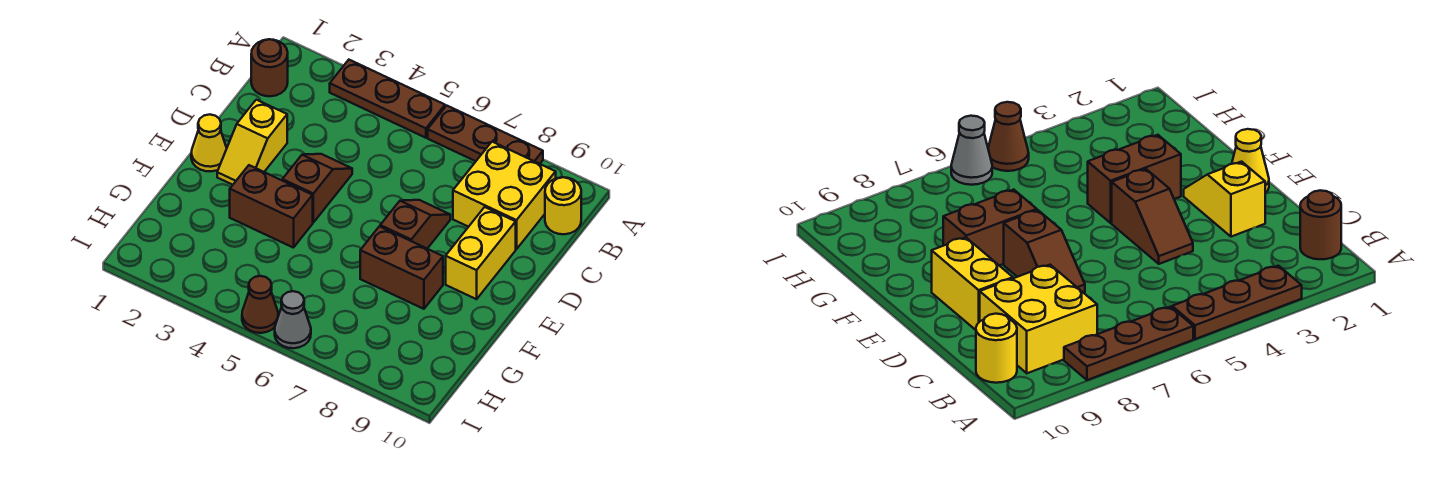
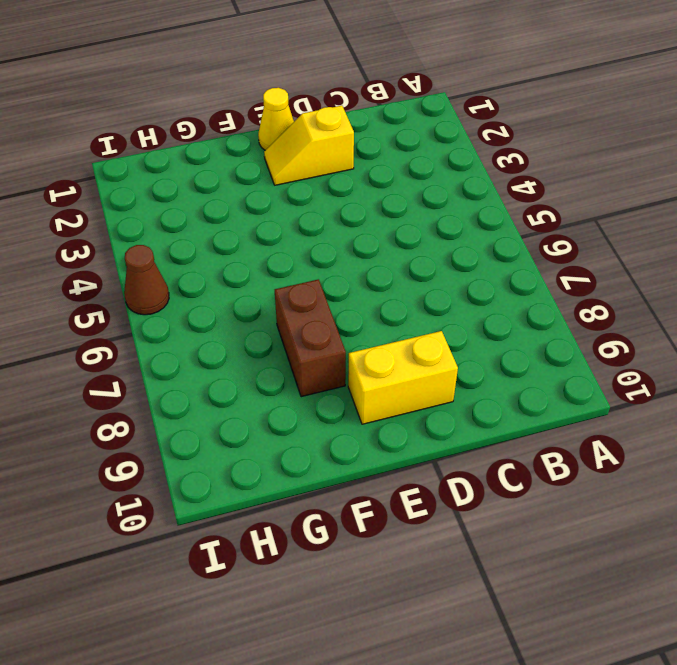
none -> brown 1x3 plate [330,60,445,138]
none -> brown 1x3 plate [428,106,543,164]
none -> brown 1x1 round brick [251,39,288,96]

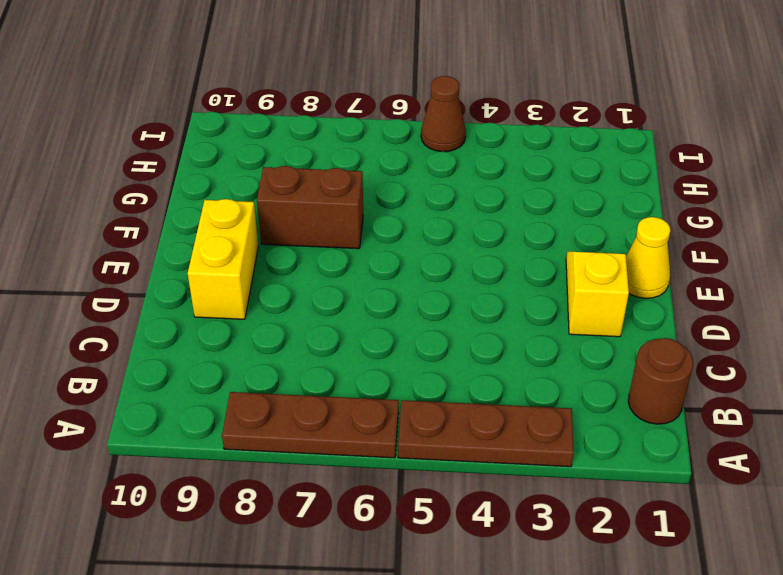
none -> yellow 2x2 brick [453,142,556,249]
none -> yellow 1x1 round brick [545,177,581,234]
none -> brown 1x2 slope [282,154,352,222]

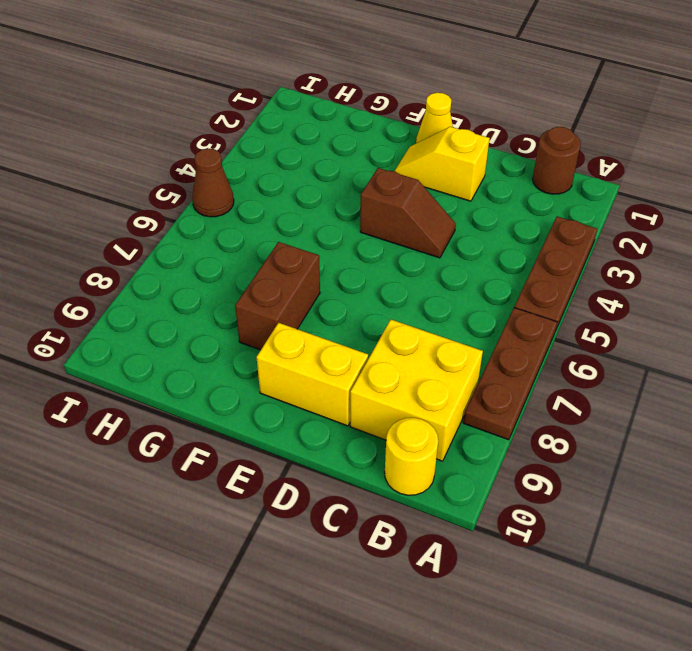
none -> brown 1x2 slope [380,200,450,249]
none -> brown 1x2 brick [230,165,313,248]
none -> grey 1x1 cone [275,291,311,348]

